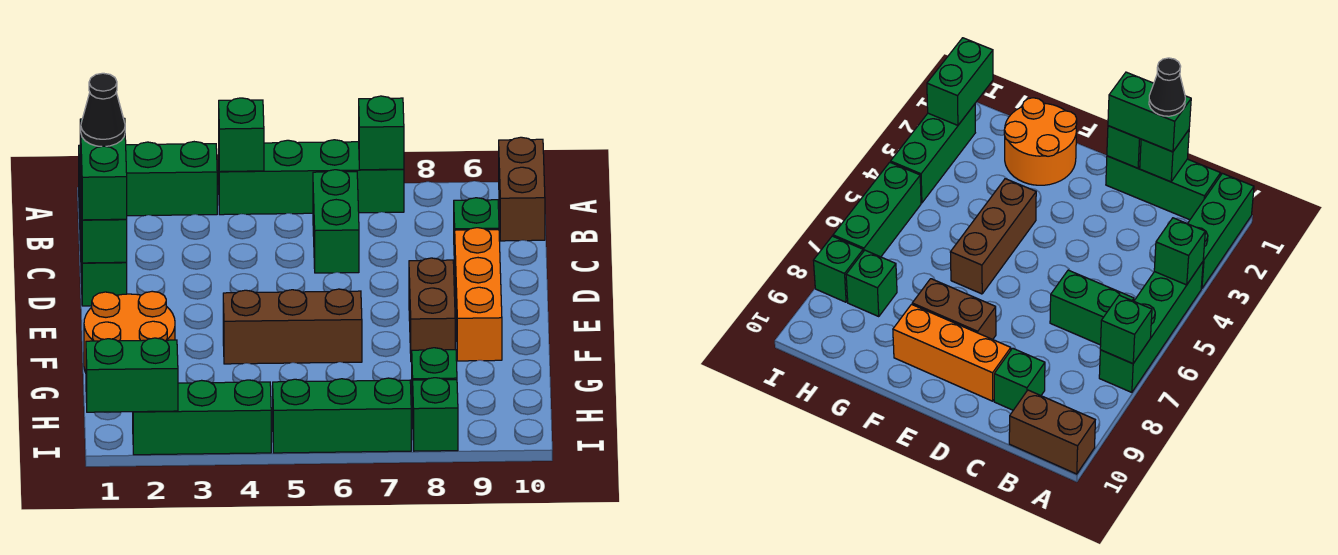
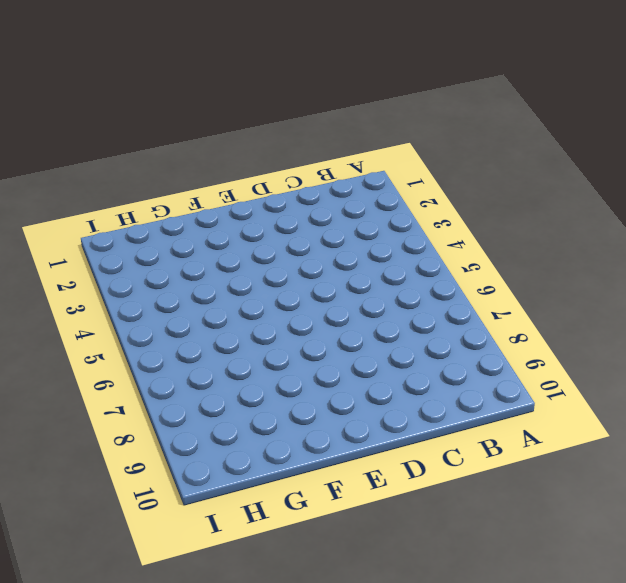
none -> green 1x3 brick [79,142,217,216]
none -> green 1x4 brick [219,140,404,215]
none -> brown 1x2 brick [499,137,545,241]

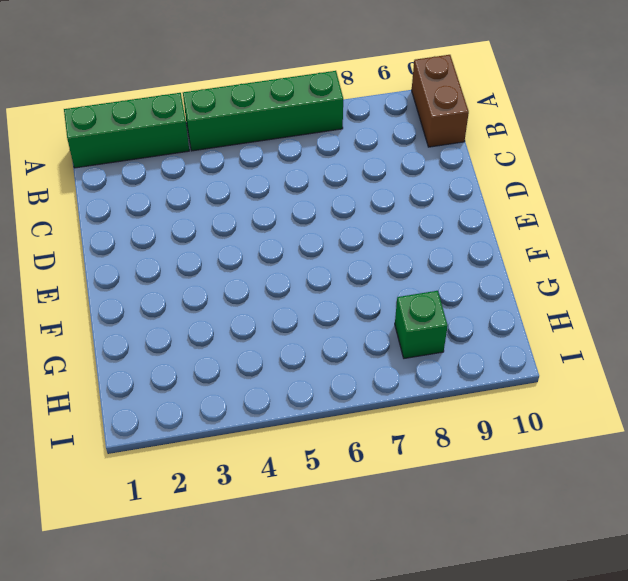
none -> green 1x3 brick [79,175,127,306]
none -> green 1x2 brick [313,170,359,273]
none -> green 1x1 brick [454,198,499,266]

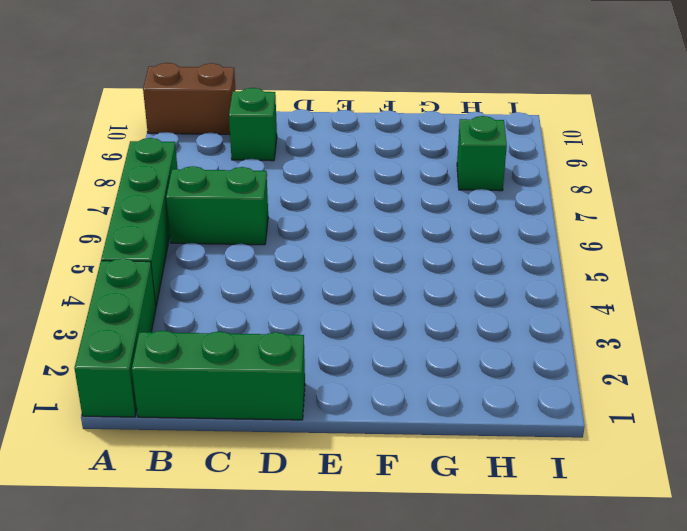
none -> orange 1x3 brick [455,228,502,361]
none -> brown 1x2 brick [409,258,455,362]
none -> orange 2x2 round brick [84,291,175,373]

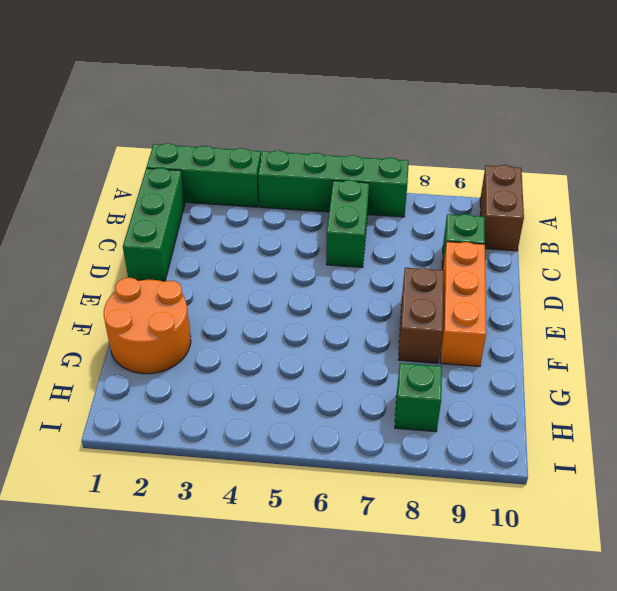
none -> brown 1x3 brick [223,289,362,364]
none -> green 1x3 brick [133,380,271,455]
none -> green 1x3 brick [273,378,411,453]

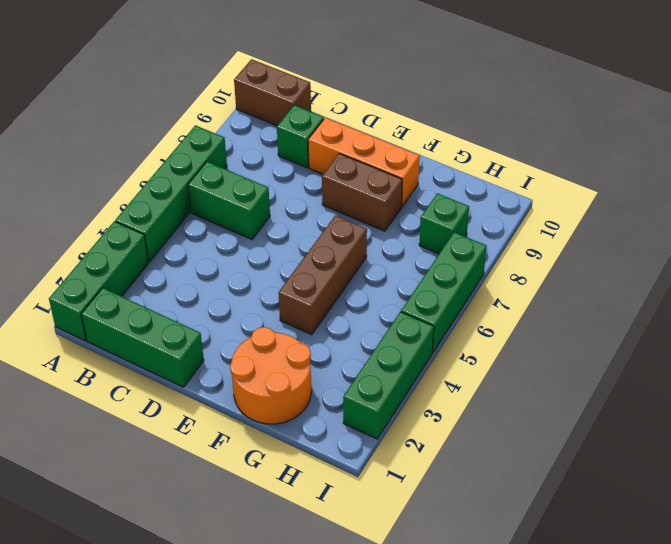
none -> green 1x1 brick [413,378,458,451]
none -> green 1x1 brick [219,98,264,172]
none -> green 1x1 brick [359,96,404,170]

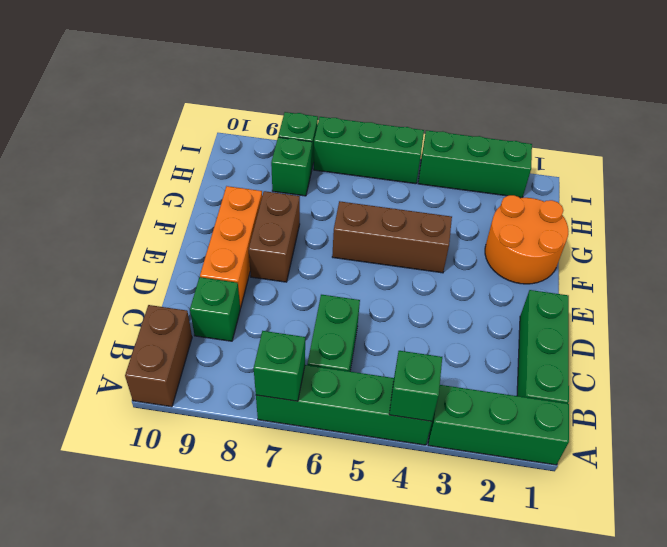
none -> green 1x1 brick [1140,130,1189,182]
none -> green 1x1 brick [81,198,127,263]
none -> green 1x2 brick [86,338,178,412]

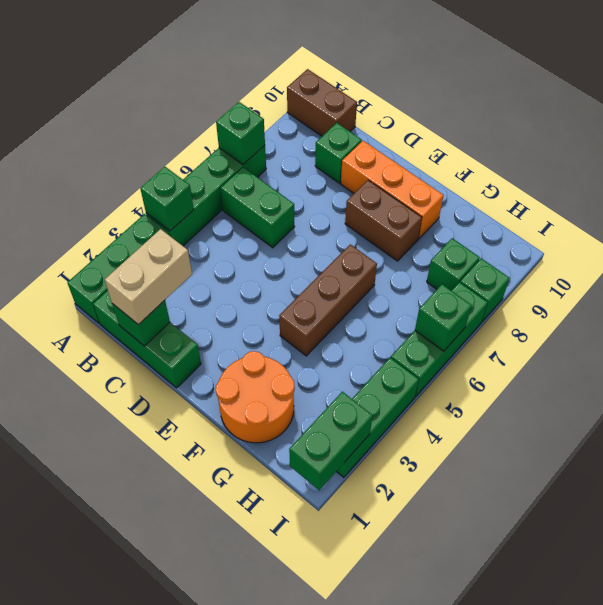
tan 1x2 brick [105,229,192,325] -> green 1x2 brick [80,118,127,220]
green 1x1 brick [415,284,472,351] -> green 1x1 brick moved to [81,198,127,263]
none -> black 1x1 cone [81,73,125,147]

